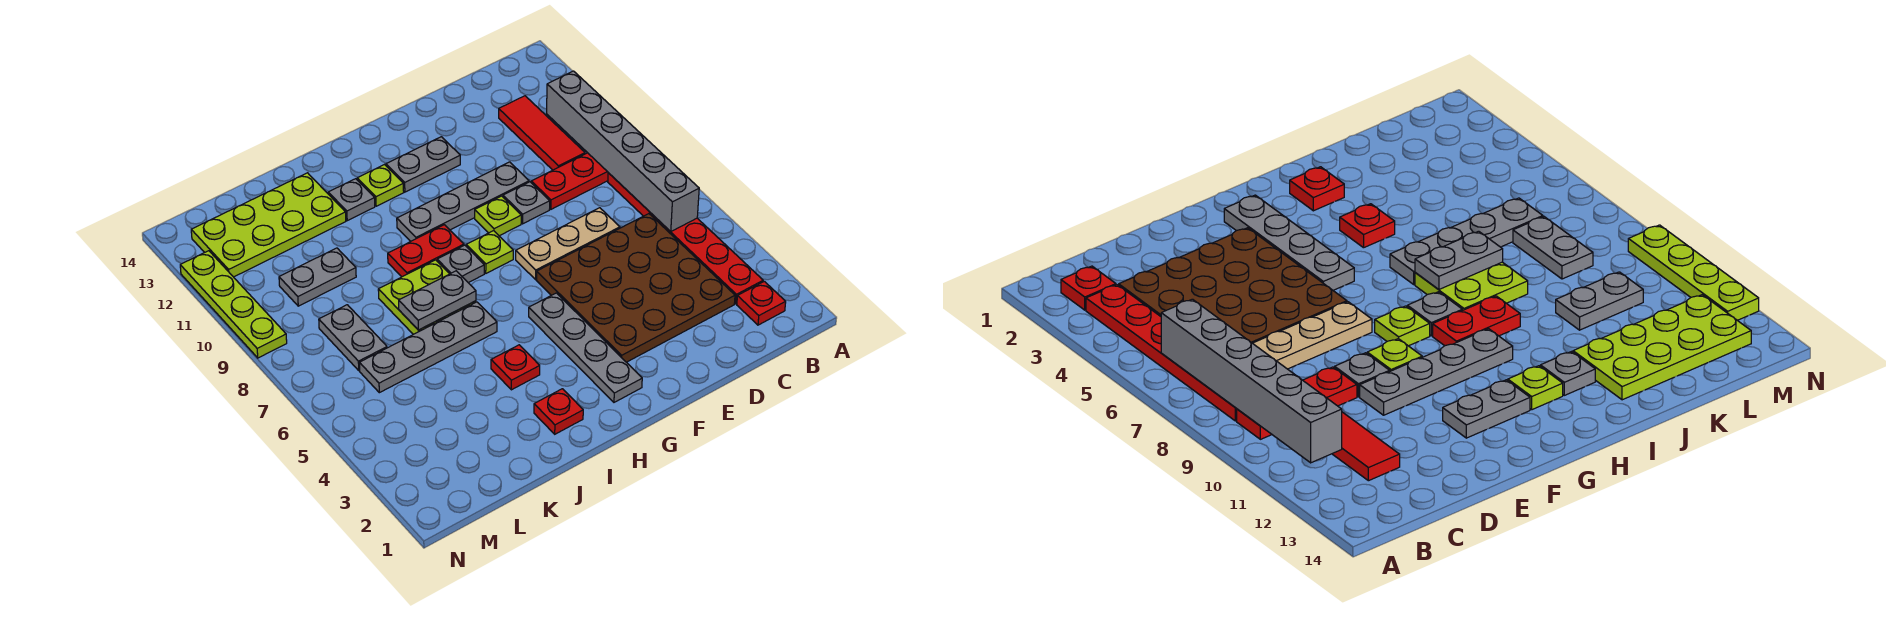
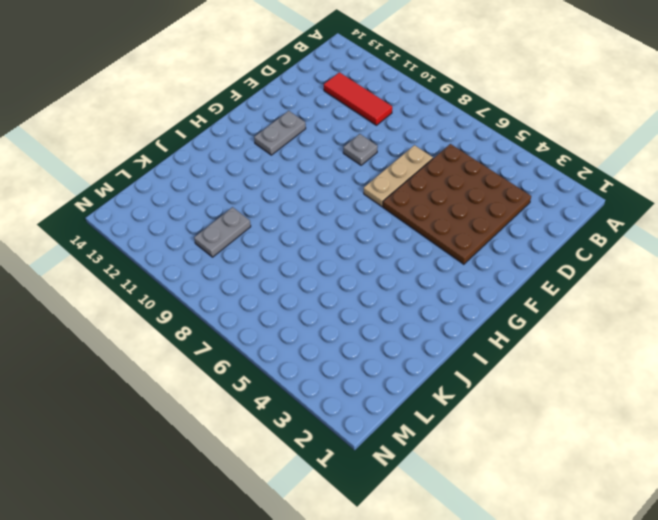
none -> red 1x1 plate [737,281,786,325]
none -> red 1x6 plate [608,173,763,304]
none -> red 1x3 plate [531,153,608,209]

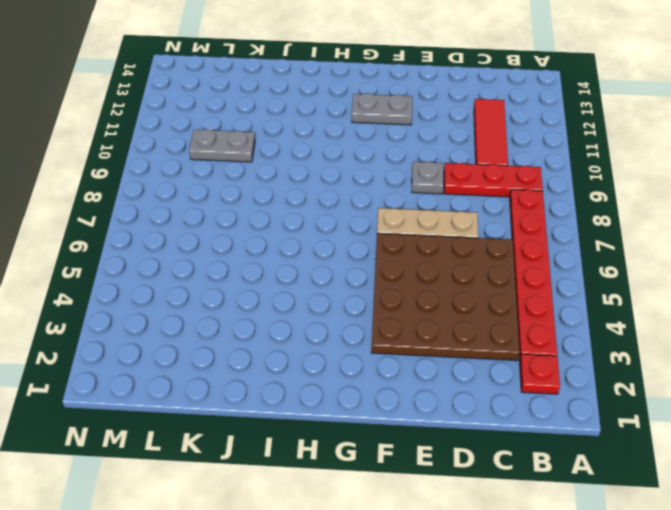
none -> grey 1x4 plate [397,162,529,241]
none -> lime 1x1 plate [475,196,521,236]
none -> grey 1x4 plate [529,293,642,402]

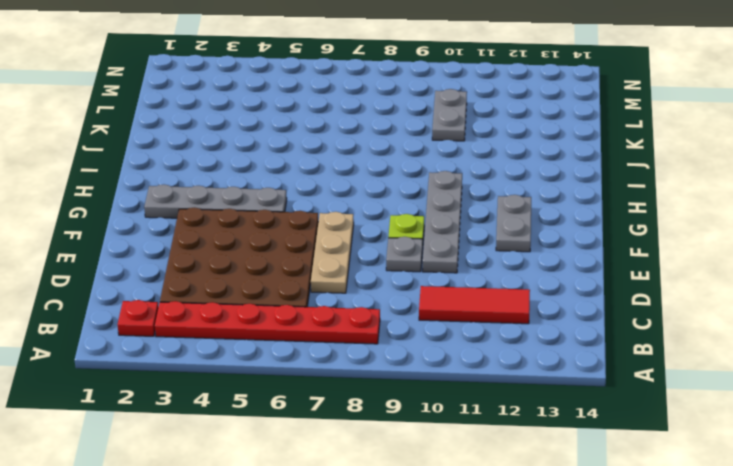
none -> red 1x3 plate [531,153,608,209]
none -> lime 1x1 plate [466,231,513,273]
none -> grey 1x1 plate [437,245,484,283]

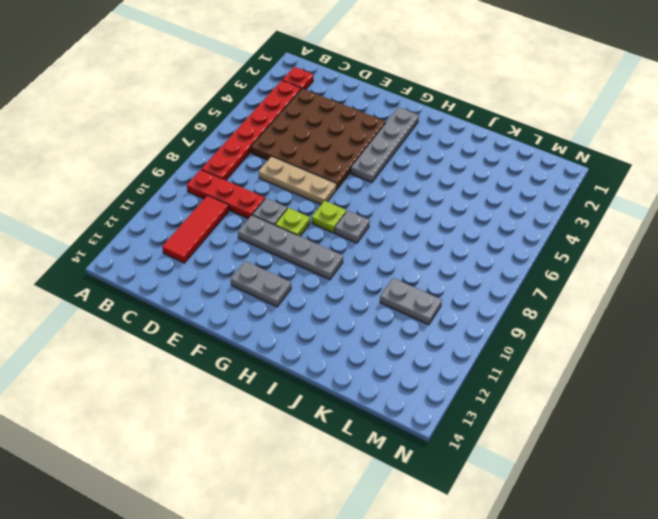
none -> red 1x2 plate [388,225,464,277]
none -> lime 1x1 plate [357,165,404,206]
none -> red 1x1 plate [534,389,583,434]

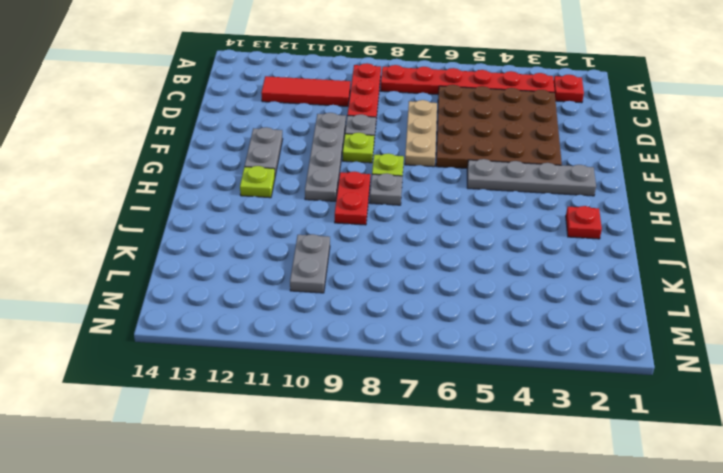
none -> red 1x1 plate [491,345,540,390]
none -> grey 1x4 plate [359,302,497,393]
none -> lime 2x2 plate [378,260,476,334]

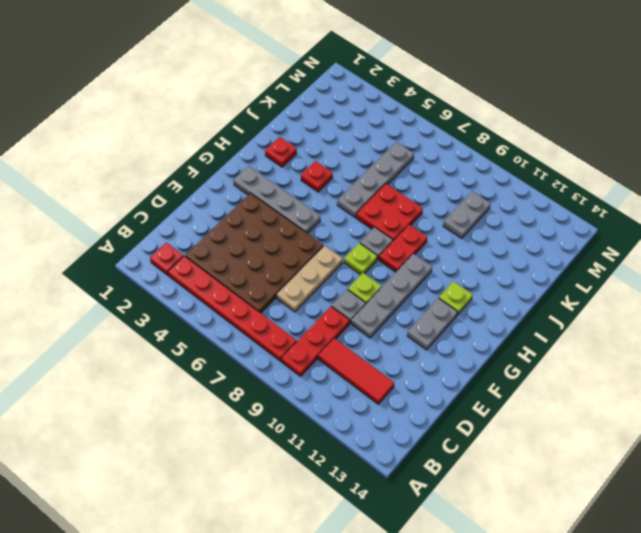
red 2x2 plate [356,184,423,241] -> lime 2x2 plate [378,260,476,334]
none -> grey 1x1 plate [328,179,375,221]
none -> lime 2x4 plate [191,173,346,277]
none -> grey 1x2 plate [319,305,387,370]

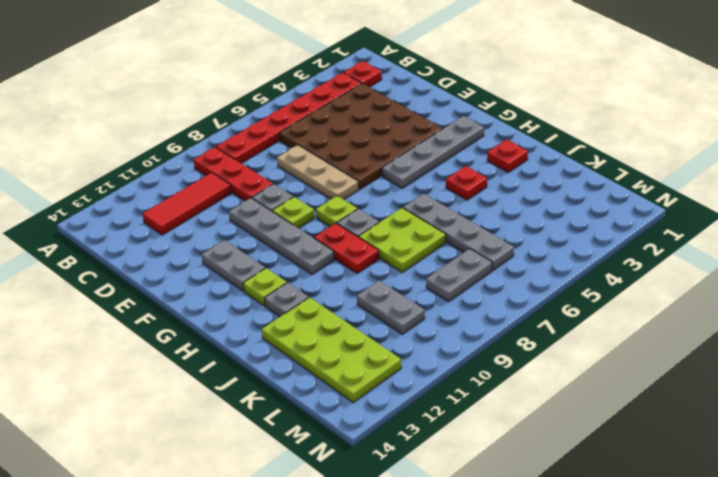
none -> lime 1x4 plate [180,251,287,358]
none -> grey 1x6 brick [547,71,699,232]
none -> grey 1x2 plate [399,271,476,330]

